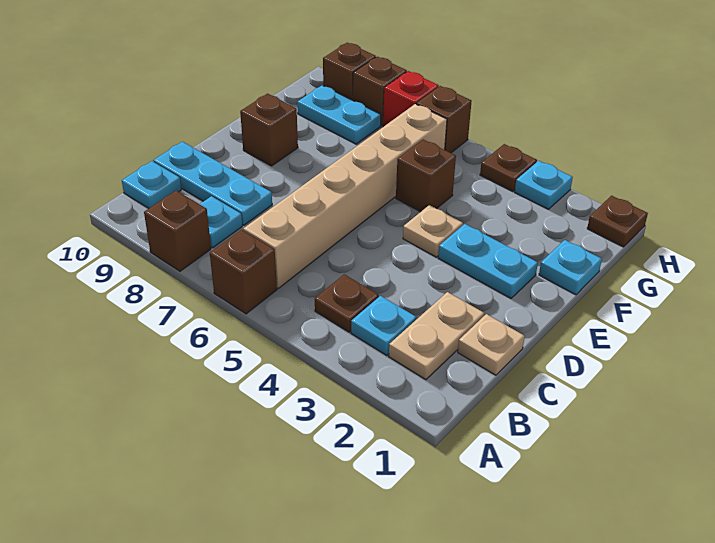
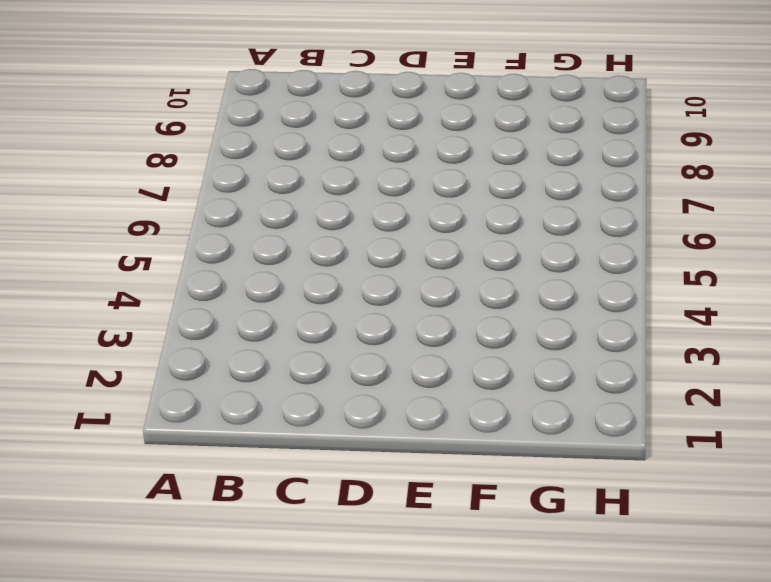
none -> brown 1x1 brick [210,230,277,314]
none -> brown 1x1 brick [144,191,211,271]
none -> tan 1x2 plate [389,292,484,380]

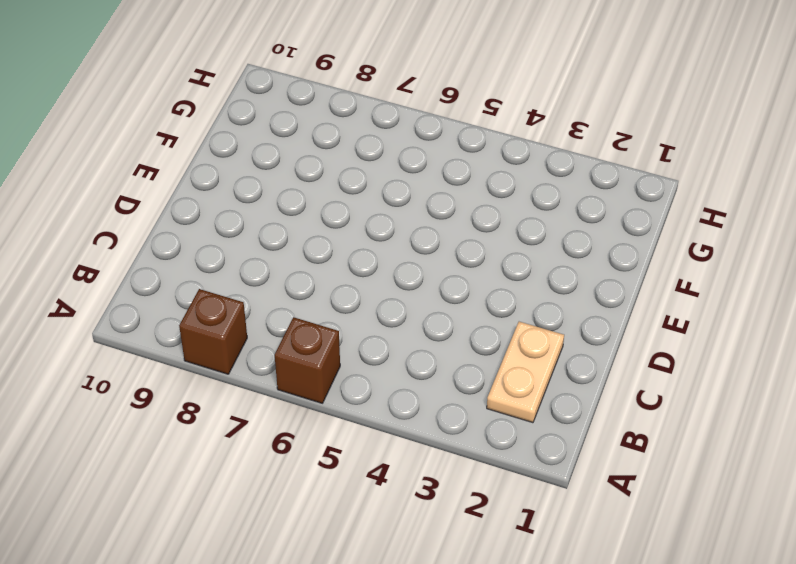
none -> cyan 1x1 plate [351,296,416,355]
none -> brown 1x1 plate [315,274,379,332]
none -> tan 1x6 brick [243,104,447,288]

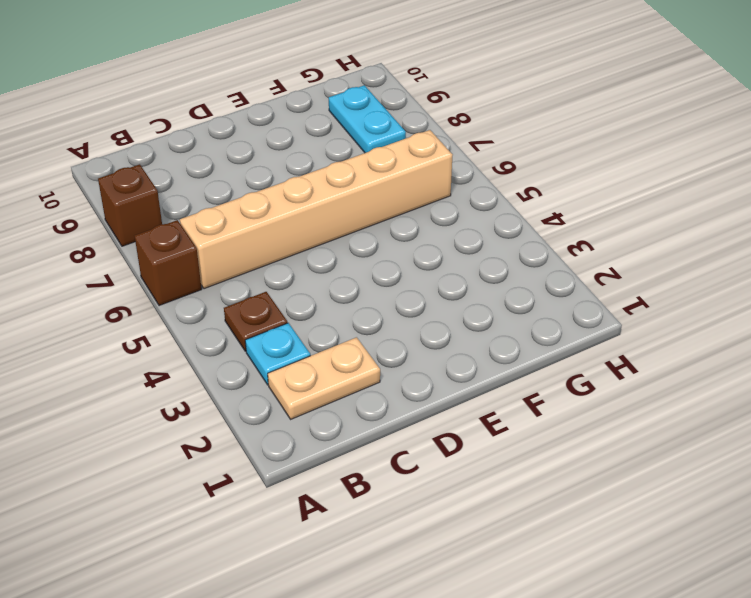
none -> cyan 1x1 plate [200,196,242,248]
none -> cyan 1x1 plate [122,161,181,208]
none -> tan 1x1 plate [458,314,525,375]

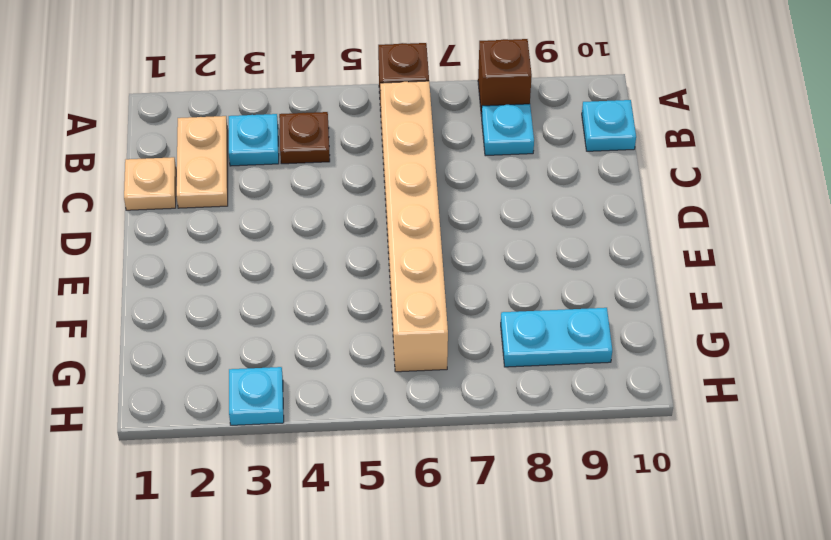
none -> cyan 1x3 plate [153,142,272,225]
none -> cyan 1x2 plate [438,224,538,298]
none -> tan 1x1 plate [403,205,463,257]

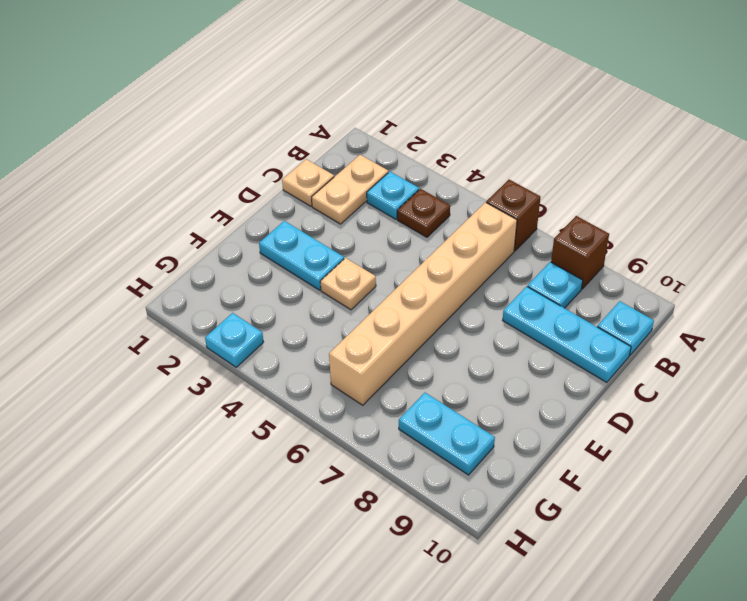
none -> brown 1x1 brick [240,94,298,166]
none -> cyan 1x1 plate [539,240,602,295]
none -> brown 1x1 brick [396,140,456,212]

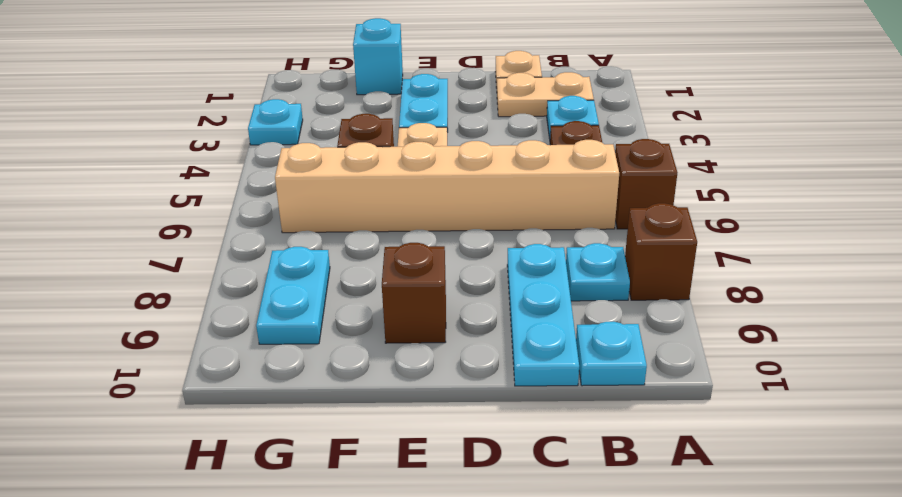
cyan 1x1 brick [353,18,403,95] -> cyan 1x1 plate [539,240,602,295]
none -> brown 1x1 plate [587,196,648,247]
none -> brown 1x1 plate [480,144,537,191]
none -> brown 1x1 brick [416,86,472,153]

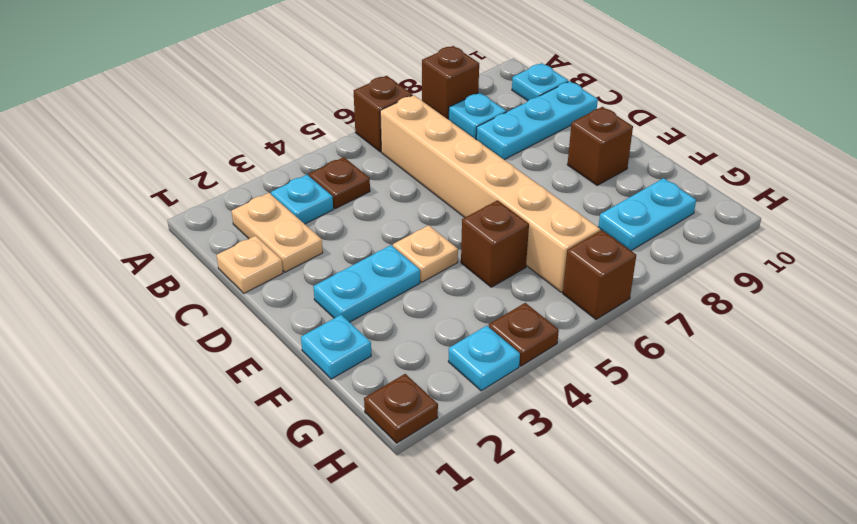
none -> red 1x1 brick [383,71,439,127]
none -> brown 1x1 brick [353,57,407,126]
none -> brown 1x1 brick [323,43,376,100]

